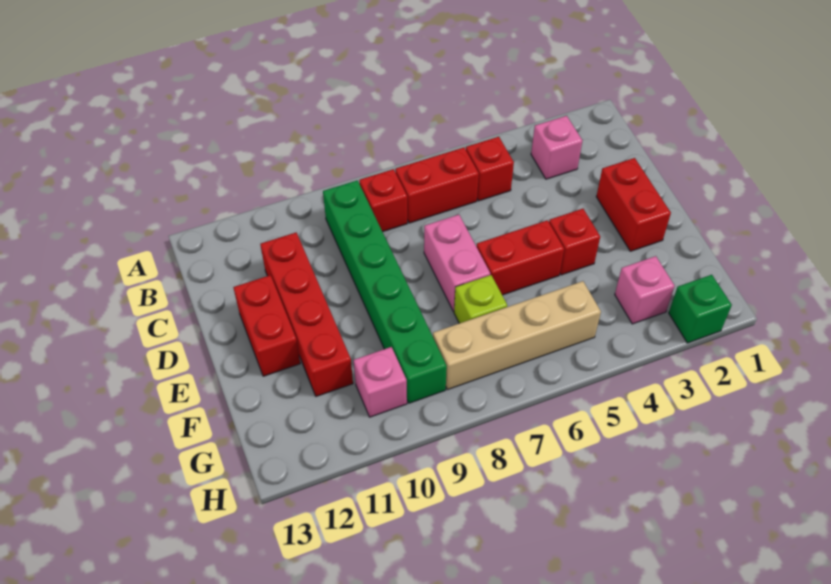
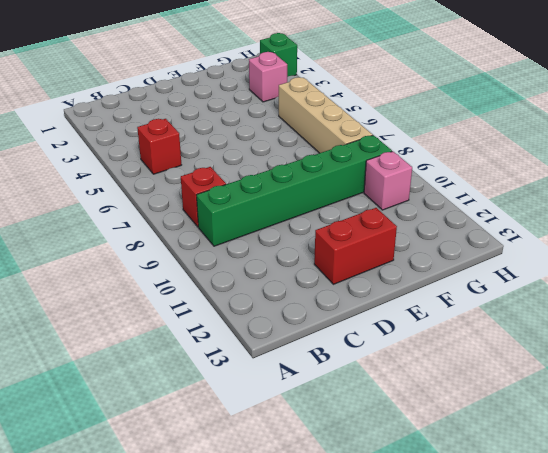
none -> pink 1x1 brick [531,116,582,179]
none -> red 1x2 brick [395,147,479,223]
none -> red 1x4 brick [260,233,353,396]

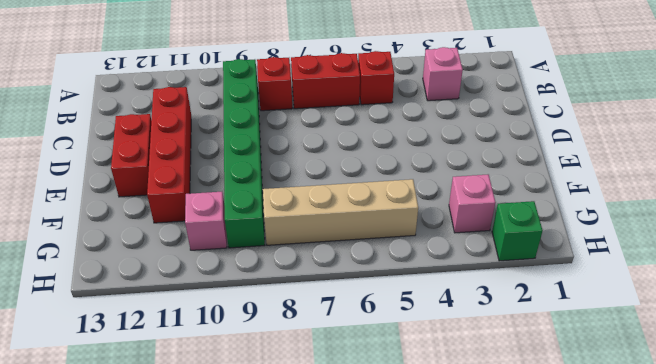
none -> red 1x2 brick [596,158,671,251]
none -> pink 1x2 brick [424,215,490,312]
none -> red 1x1 brick [549,209,600,275]

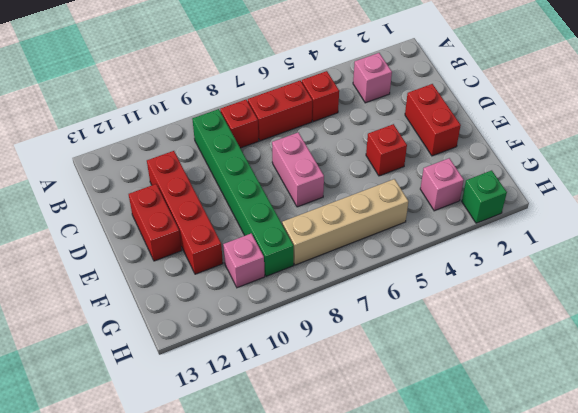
none -> red 1x2 brick [477,220,564,295]
none -> lime 1x1 brick [454,275,507,323]

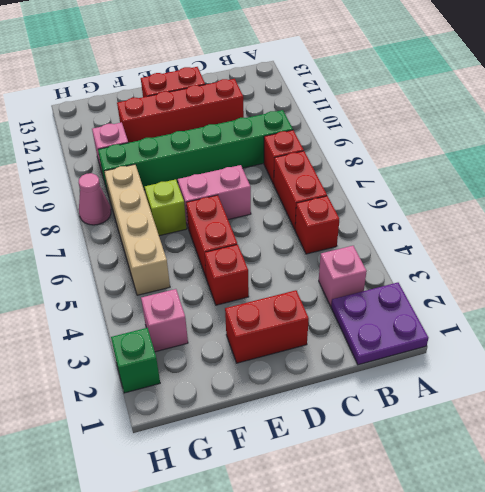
purple 2x2 plate [331,283,428,365] -> none
pink 1x1 cone [79,173,111,225] -> none

